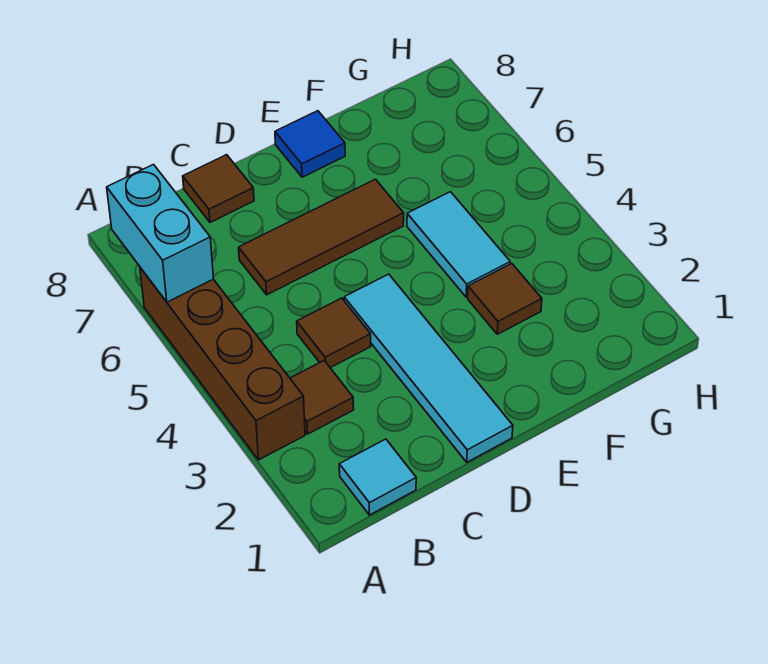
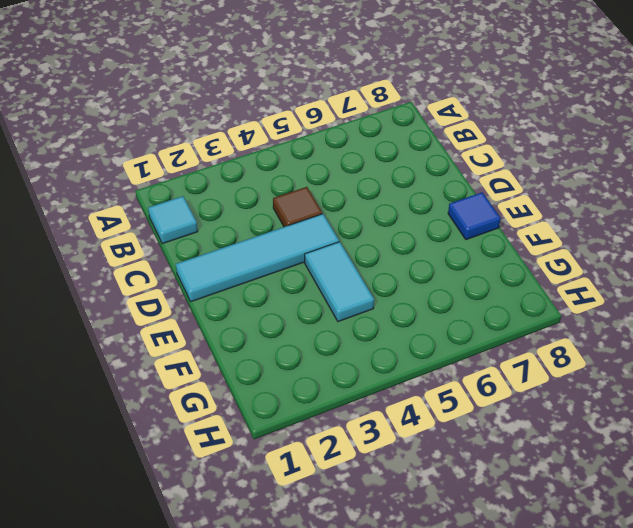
cyan 1x2 tile [305,242,374,322] -> cyan 1x2 tile turned to [407,192,510,297]
none -> brown 1x4 brick [140,268,305,460]
none -> brown 1x1 tile [290,361,354,434]

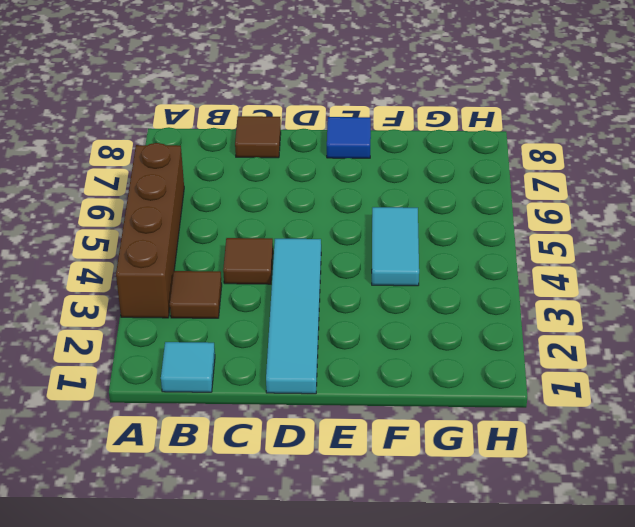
none -> brown 1x3 tile [239,179,404,295]
none -> brown 1x1 tile [468,264,542,334]

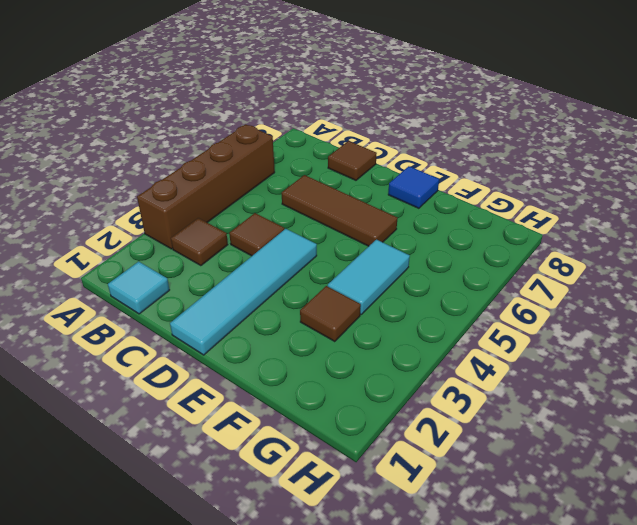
none -> cyan 1x2 brick [107,165,214,302]

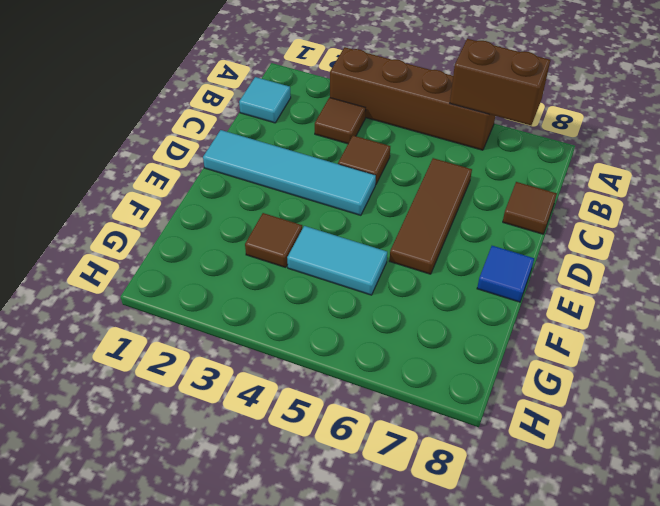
brown 1x2 brick [450,39,550,125] -> cyan 1x2 brick [107,165,214,302]

